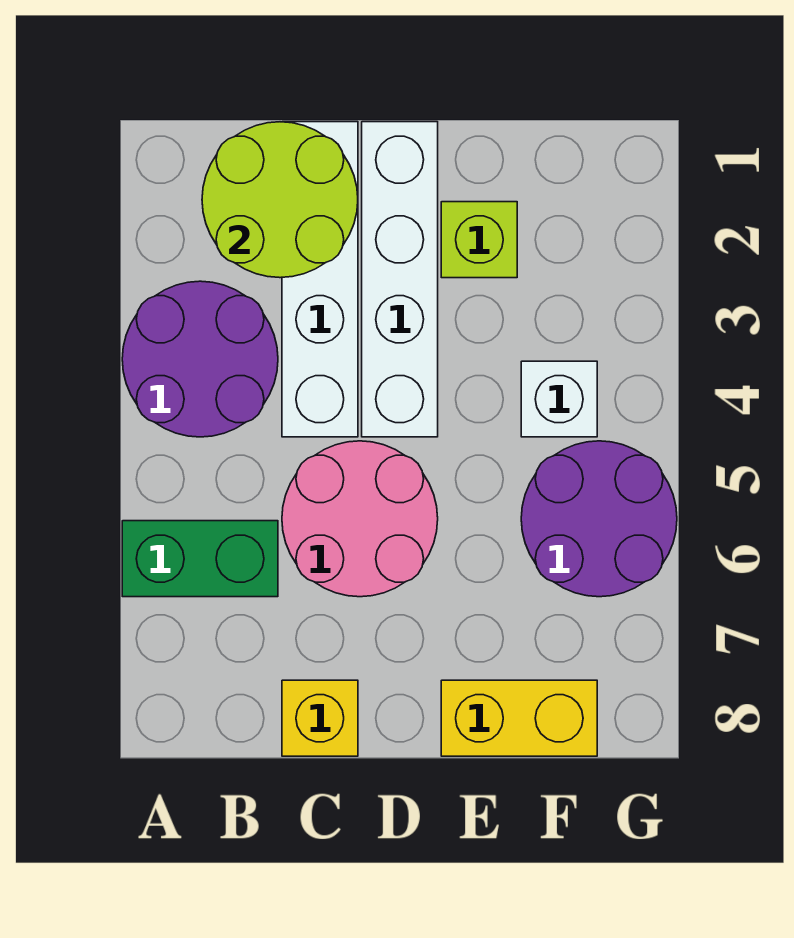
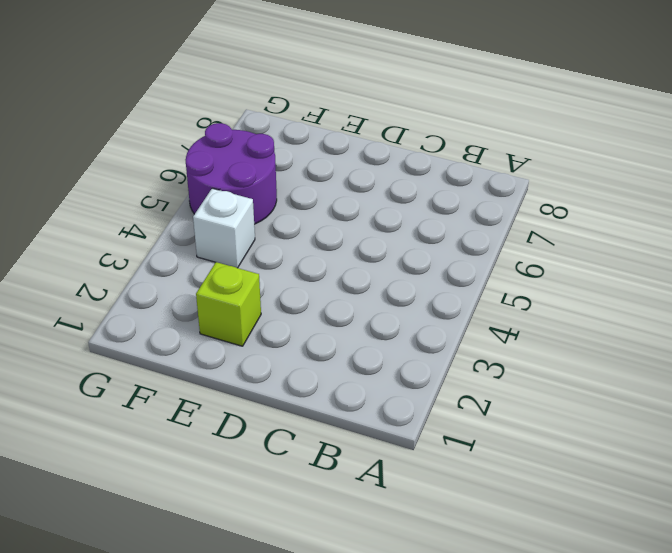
none -> purple 2x2 round brick [122,281,278,437]
none -> green 1x2 brick [122,521,278,597]

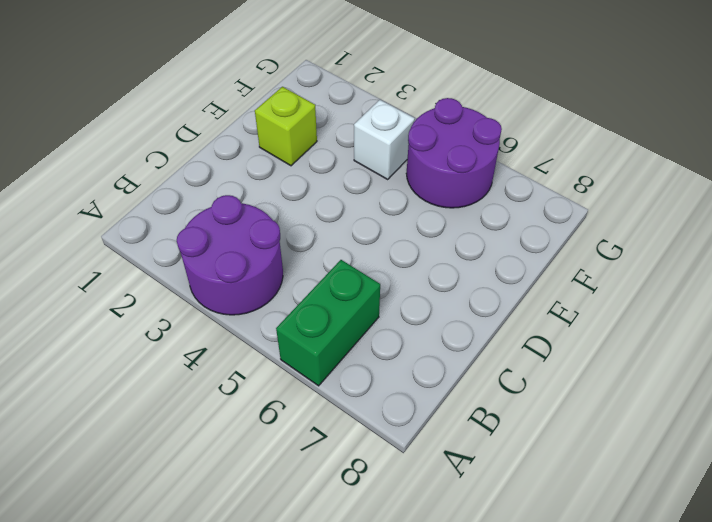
none -> white 1x4 brick [282,122,358,437]
none -> pink 2x2 round brick [282,441,438,597]

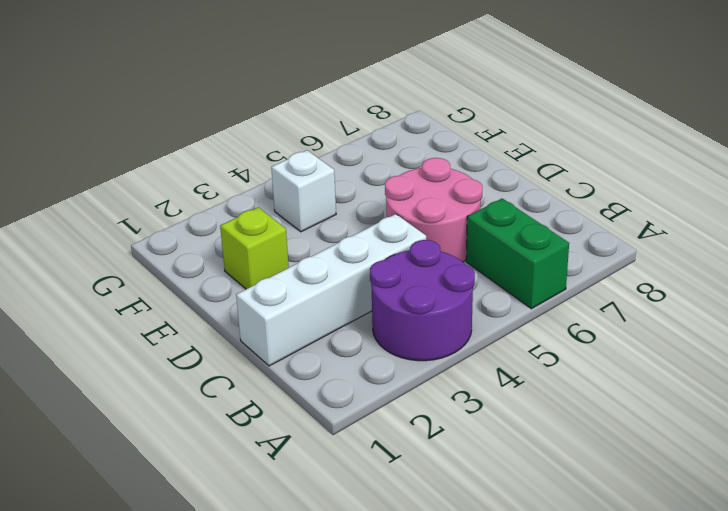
none -> yellow 1x1 brick [282,680,358,756]
none -> white 1x4 brick [362,122,438,437]

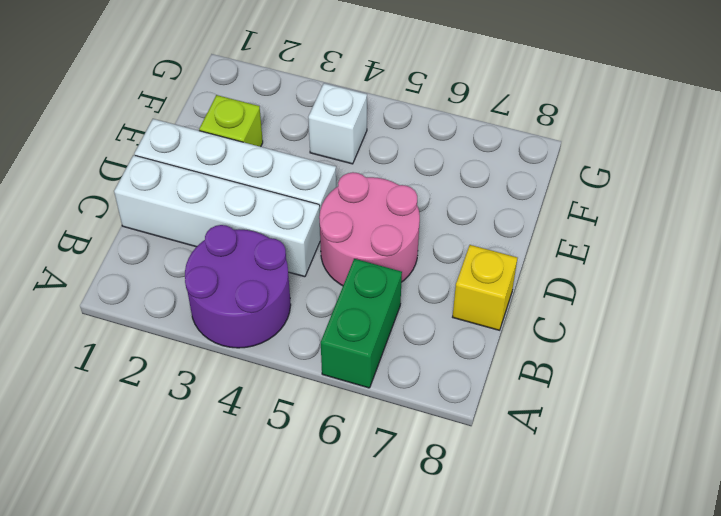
none -> yellow 1x2 brick [441,680,597,756]
none -> purple 2x2 round brick [521,441,677,597]

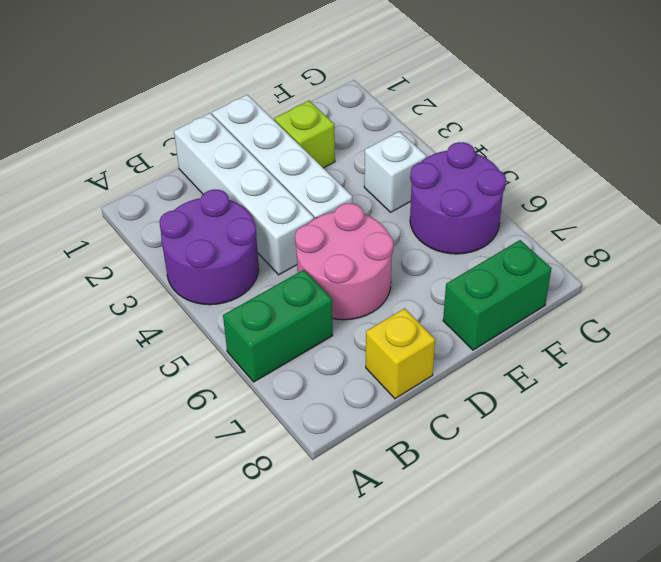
green 1x2 brick [443,240,551,350] -> yellow 1x2 brick [441,680,597,756]
none -> lime 2x2 round brick [202,122,358,278]

